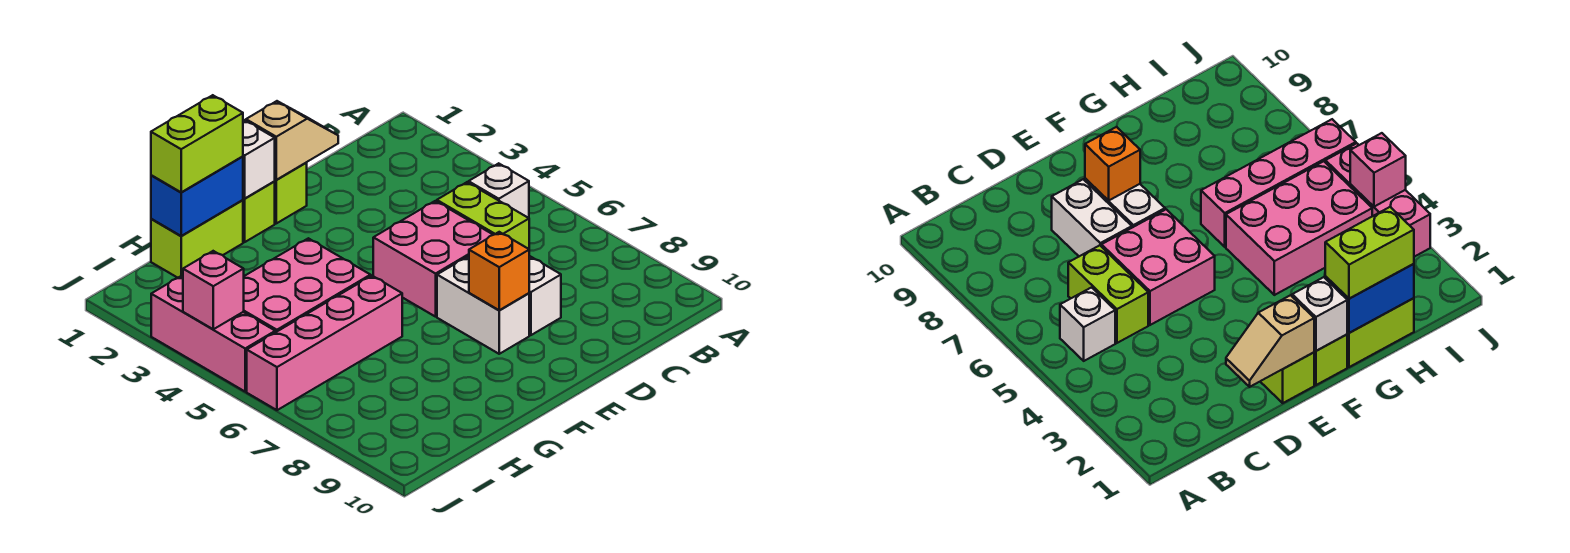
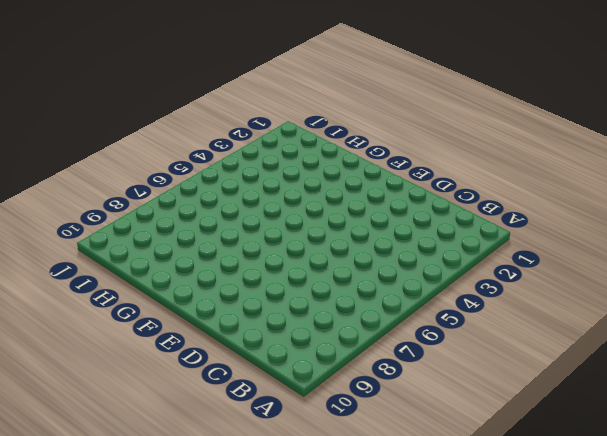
none -> white 1x1 brick [469,163,529,218]
none -> lime 1x2 brick [437,182,529,249]
none -> pink 2x2 brick [373,201,493,317]

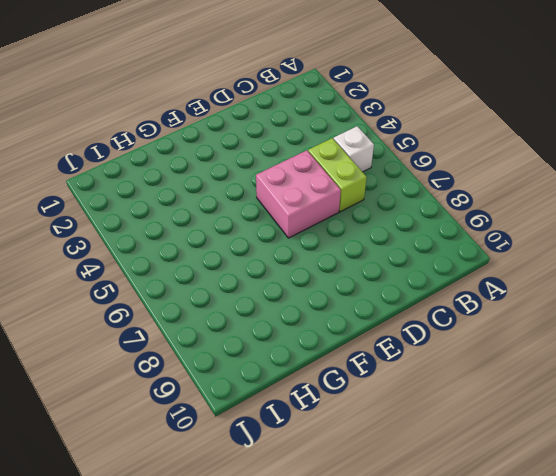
none -> white 1x2 brick [529,256,561,335]
none -> lime 1x1 brick [274,163,307,223]
none -> white 1x2 brick [437,257,529,354]

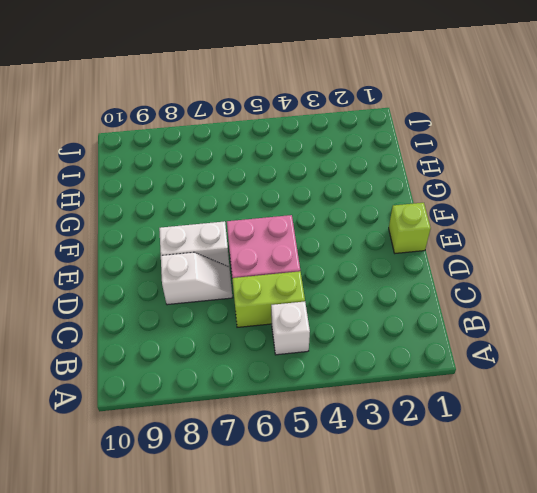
white 1x2 slope [161,252,232,305] -> white 1x2 brick [529,256,561,335]
none -> lime 1x1 brick [243,182,275,242]
none -> lime 1x2 brick [151,200,243,278]
none -> pink 2x3 brick [244,238,371,332]

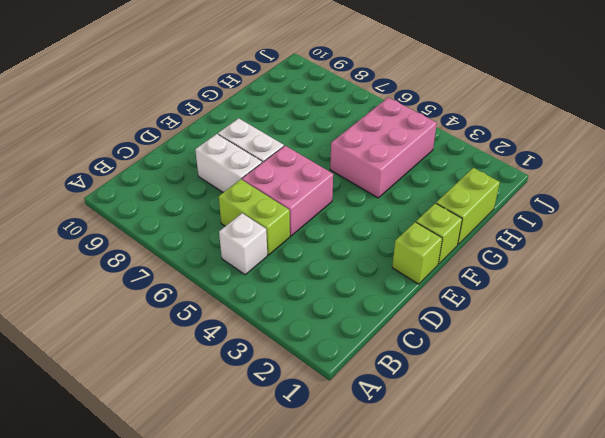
none -> pink 1x4 brick [247,276,402,410]
none -> pink 1x3 brick [151,276,275,391]
none -> tan 1x2 slope [246,101,338,180]

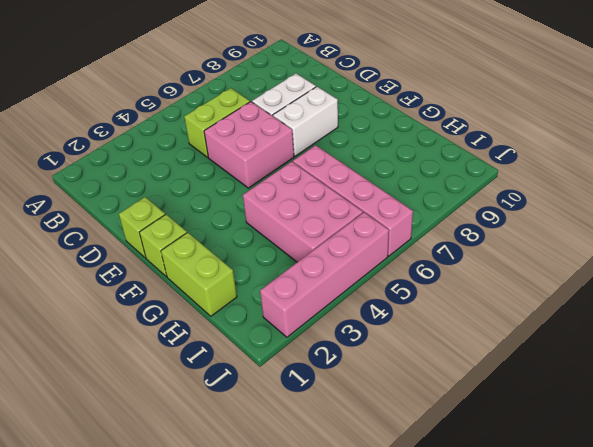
pink 1x4 brick [260,212,389,337] -> pink 1x3 brick [151,276,275,391]
none -> white 1x1 brick [469,163,529,218]
none -> tan 1x2 slope [246,101,338,180]
none -> orange 1x1 brick [469,232,529,310]

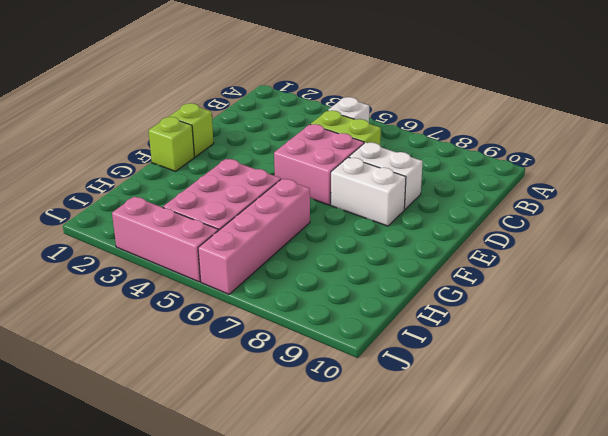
none -> lime 1x2 brick [151,200,243,278]
none -> tan 1x2 slope [246,101,338,180]
none -> orange 1x1 brick [469,232,529,310]

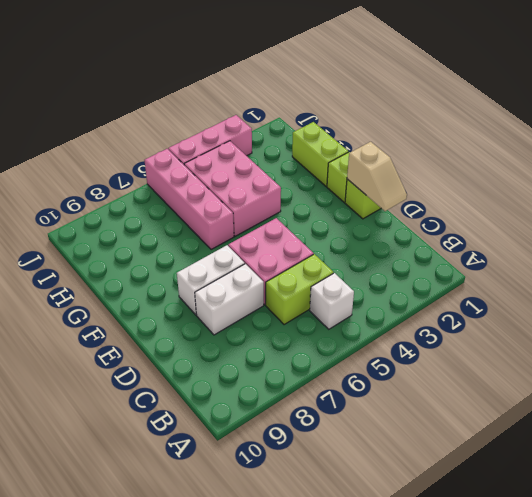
none -> orange 1x1 brick [469,232,529,310]
none -> white 1x1 brick [243,120,275,199]
none -> blue 1x2 brick [151,156,243,236]

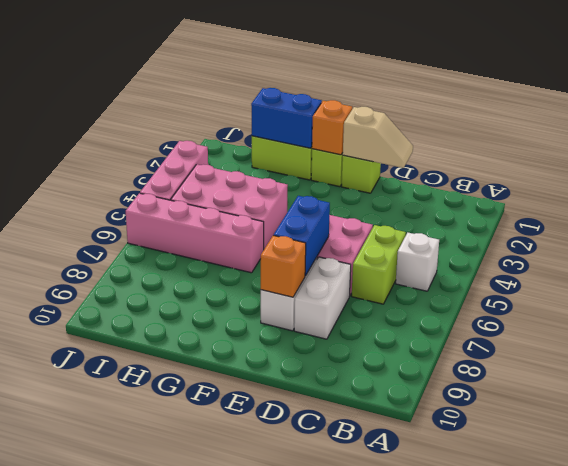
blue 1x2 brick [274,196,330,276] -> none
orange 1x1 brick [312,100,352,155] -> white 1x1 brick [243,120,275,199]
none -> pink 1x1 brick [183,251,244,329]
none -> lime 1x2 brick [151,95,243,192]

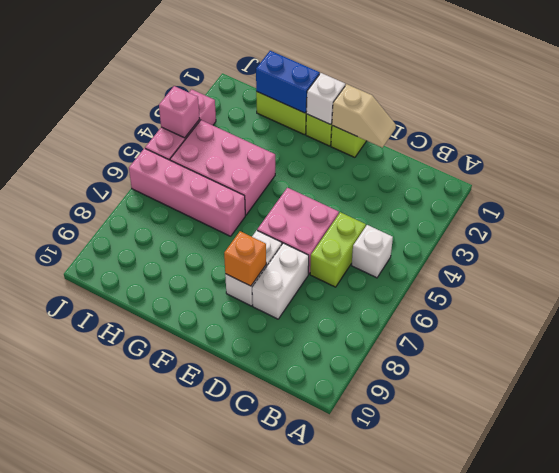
none -> lime 1x2 brick [151,95,243,192]

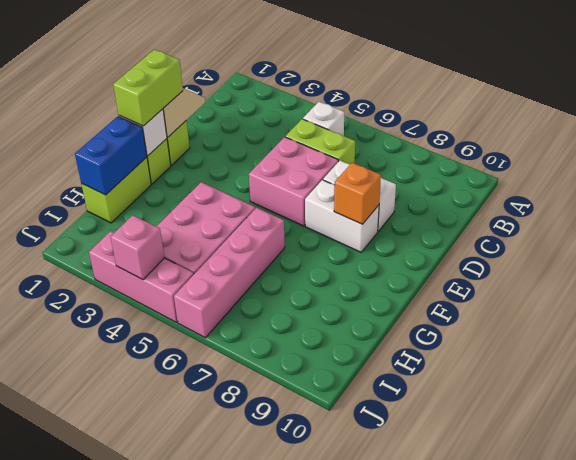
lime 1x2 brick [113,49,183,126] -> lime 1x2 brick moved to [151,95,243,192]

